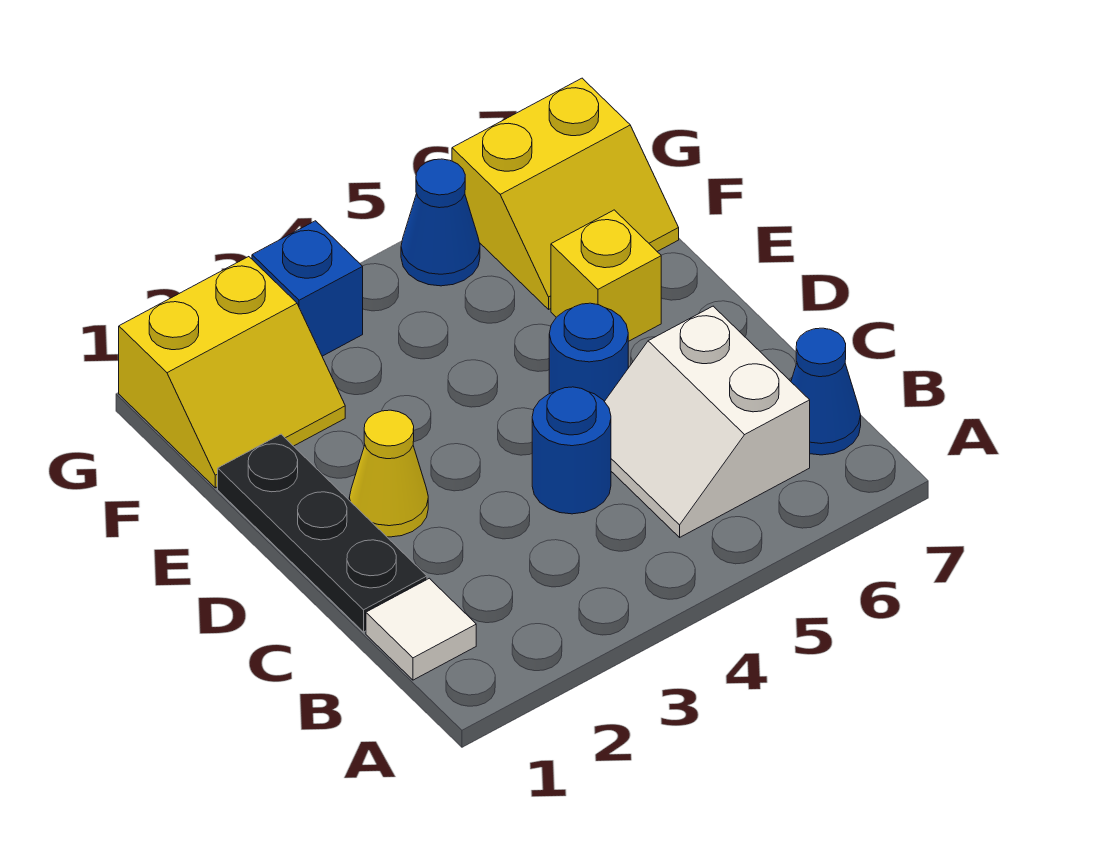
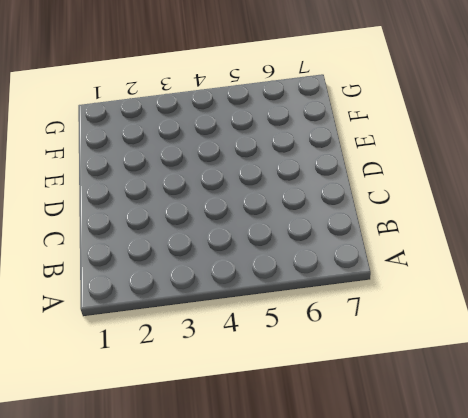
none -> white 1x1 tile [366,578,476,680]
none -> white 2x2 slope [604,306,810,537]
none -> blue 1x1 cone [791,328,861,455]

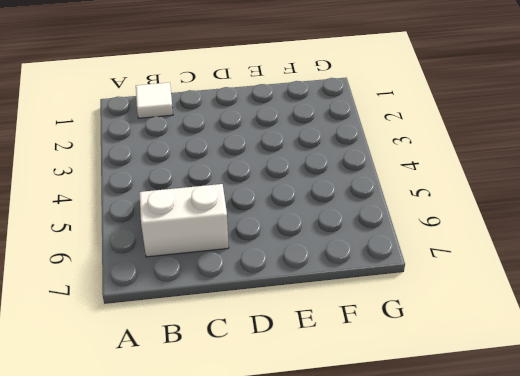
none -> blue 1x1 cone [791,328,861,455]
none -> black 1x3 plate [218,434,427,632]
none -> blue 1x1 round brick [532,387,611,514]

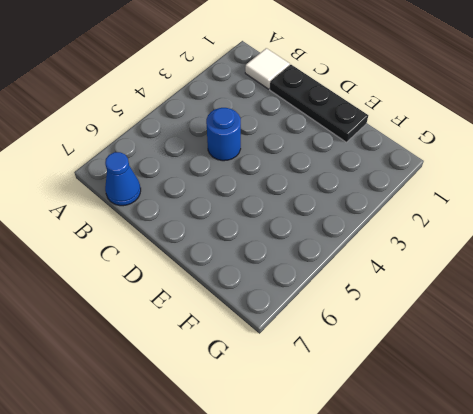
none -> white 2x2 slope [604,306,810,537]
none -> yellow 1x1 cone [349,410,428,537]
none -> blue 1x1 round brick [549,303,628,401]

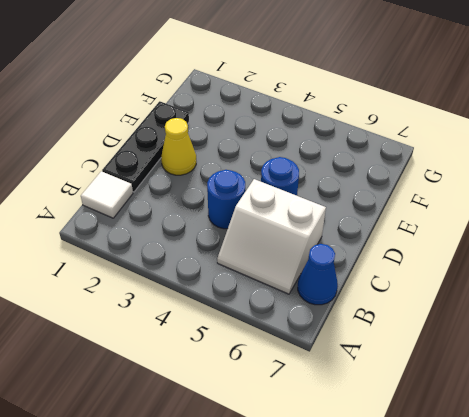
white 2x2 slope [217,179,326,294] -> white 2x2 slope turned to [604,306,810,537]
none -> yellow 1x1 brick [551,210,661,341]
none -> yellow 2x2 slope [119,257,345,488]
none -> yellow 2x2 slope [452,78,679,309]

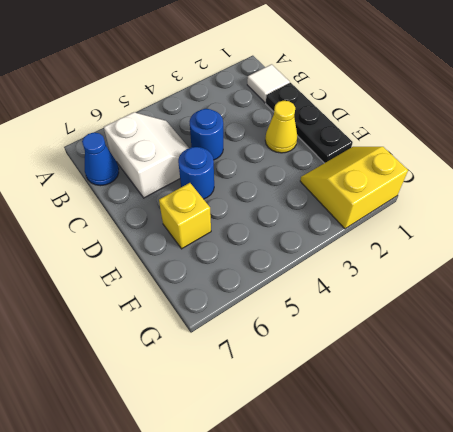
none -> yellow 2x2 slope [452,78,679,309]
none -> blue 1x1 brick [252,221,363,356]
none -> blue 1x1 cone [401,159,480,286]

